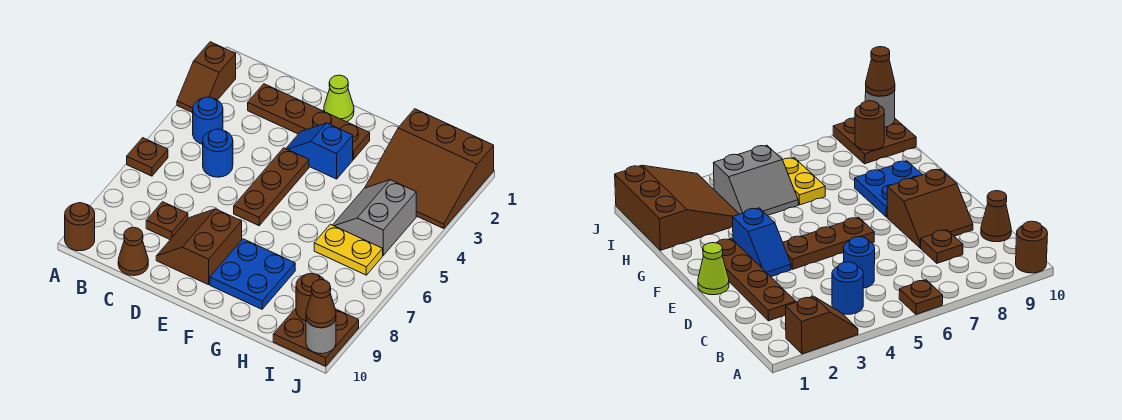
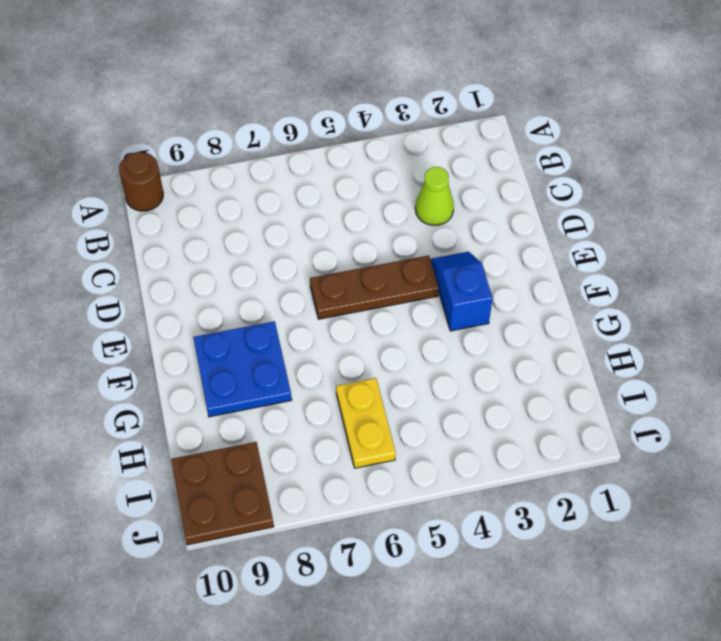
lime 1x1 cone [415,167,454,225] -> lime 1x1 cone moved to [324,75,354,122]
none -> brown 1x2 slope [177,42,236,113]
none -> brown 1x1 plate [127,138,168,176]
none -> blue 1x1 round brick [193,97,223,144]

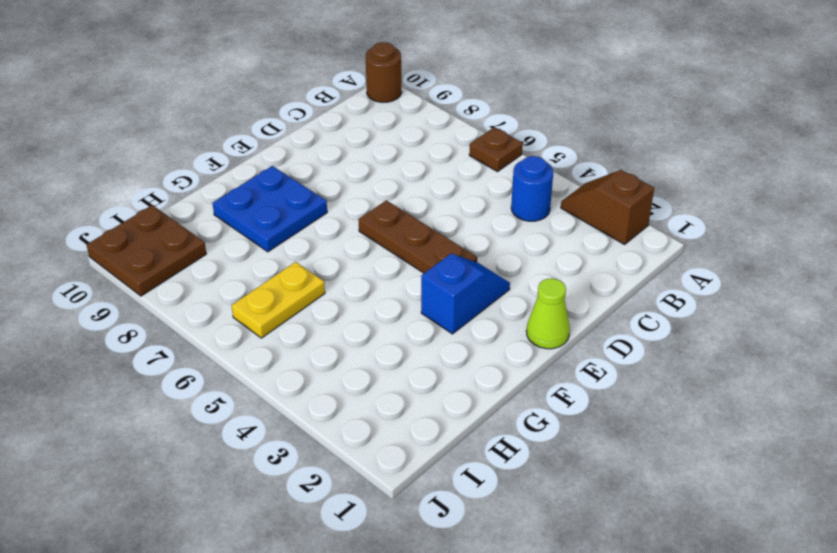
none -> brown 1x4 plate [248,84,370,159]
none -> blue 1x1 round brick [203,129,233,177]
none -> brown 1x1 plate [146,202,188,239]

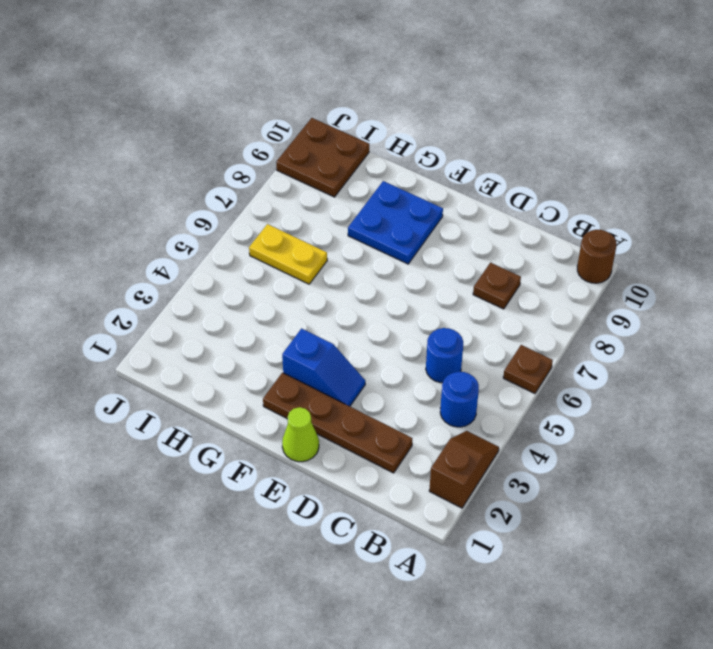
none -> brown 1x1 cone [118,227,148,276]
none -> brown 2x2 slope [156,209,242,285]
none -> brown 1x3 plate [234,148,309,226]

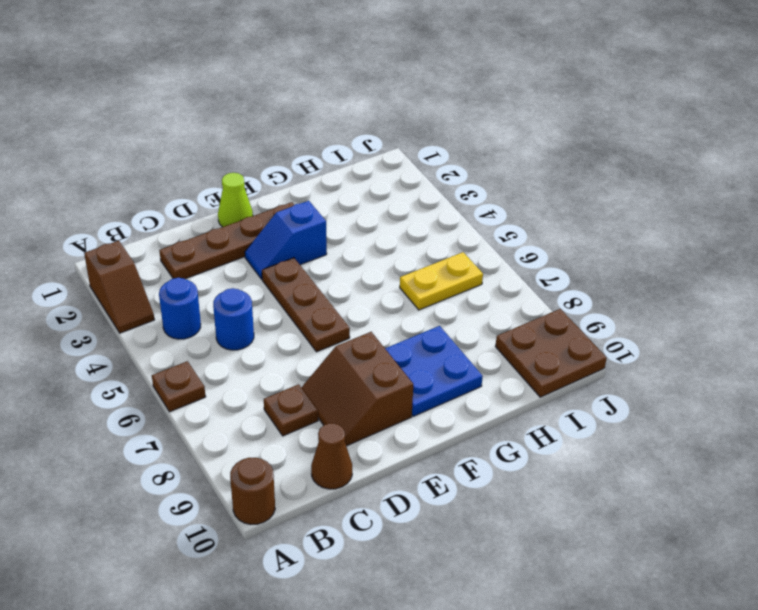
none -> brown 3x3 slope [365,109,494,229]
none -> grey 2x2 slope [333,180,416,255]
none -> brown 1x1 round brick [296,273,324,321]

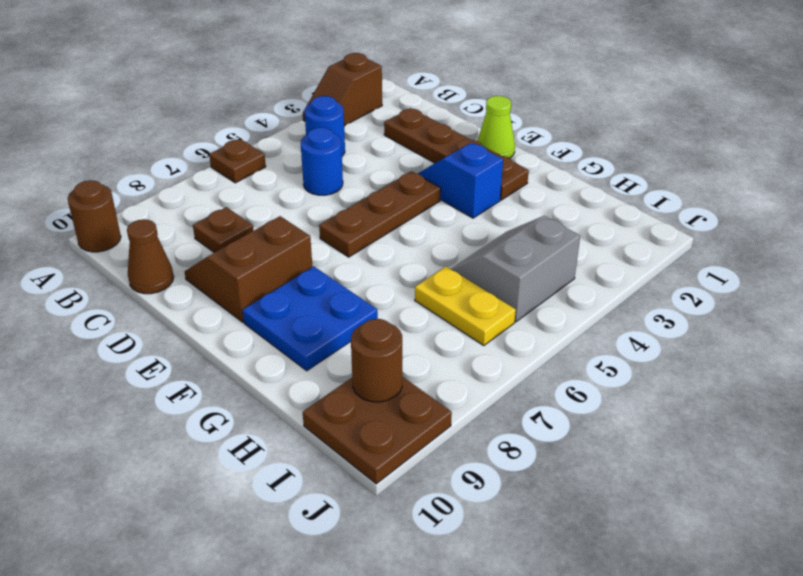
none -> brown 3x3 slope [365,109,494,229]
none -> grey 1x1 round brick [306,319,336,354]
none -> brown 1x1 cone [306,280,336,328]

